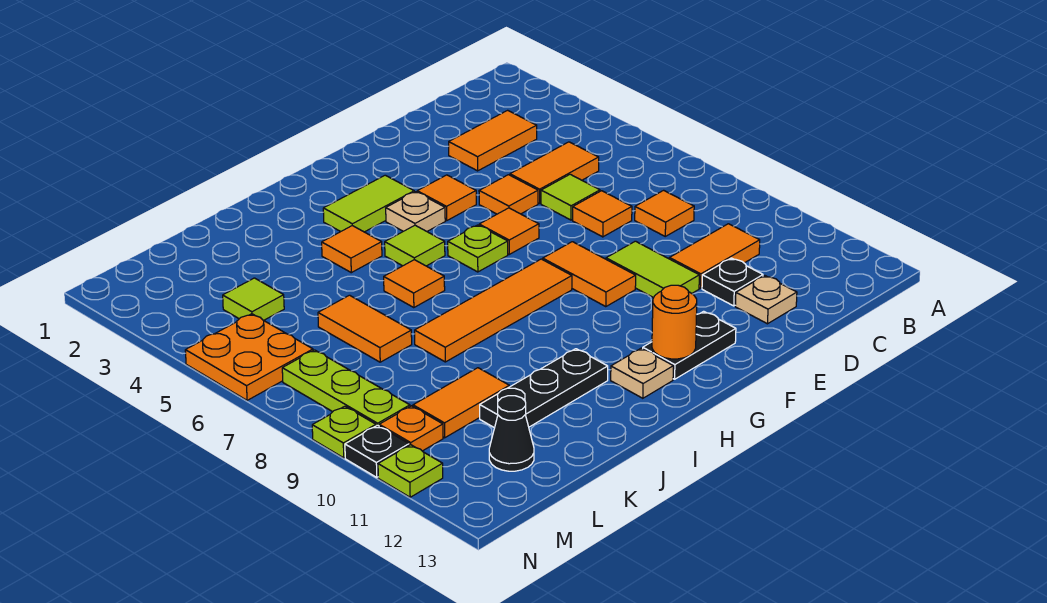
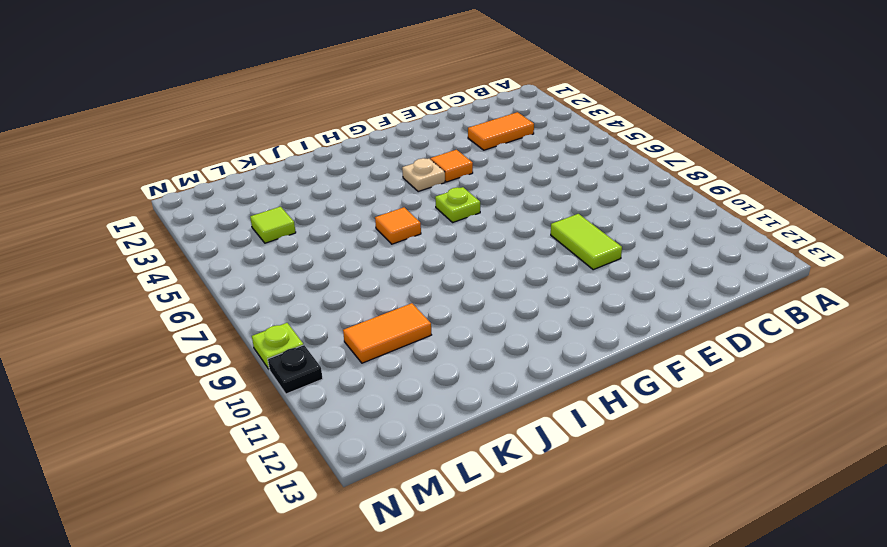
none -> orange 1x2 tile [510,142,599,203]
none -> orange 1x1 tile [635,190,694,236]
none -> orange 1x2 tile [669,224,760,288]
none -> lime 1x1 tile [541,174,600,220]

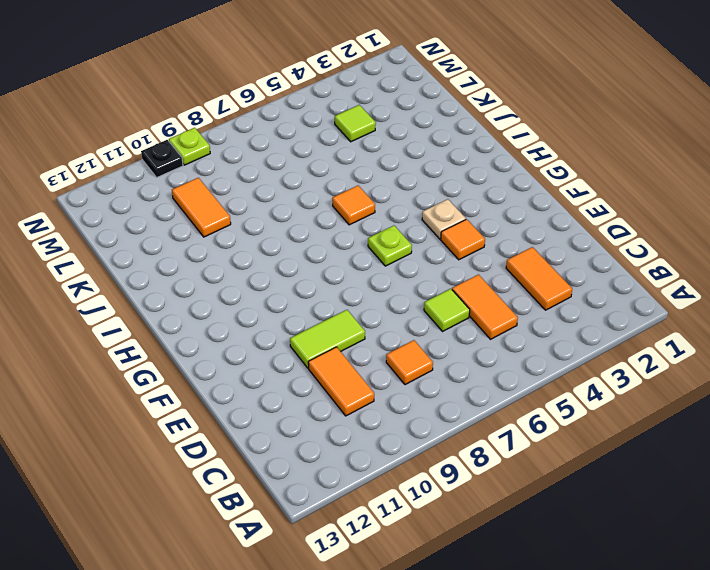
none -> orange 1x1 tile [573,191,632,237]
none -> black 1x1 plate [702,258,763,306]
none -> tan 1x1 plate [735,276,797,324]
none -> orange 1x1 tile [479,175,538,214]

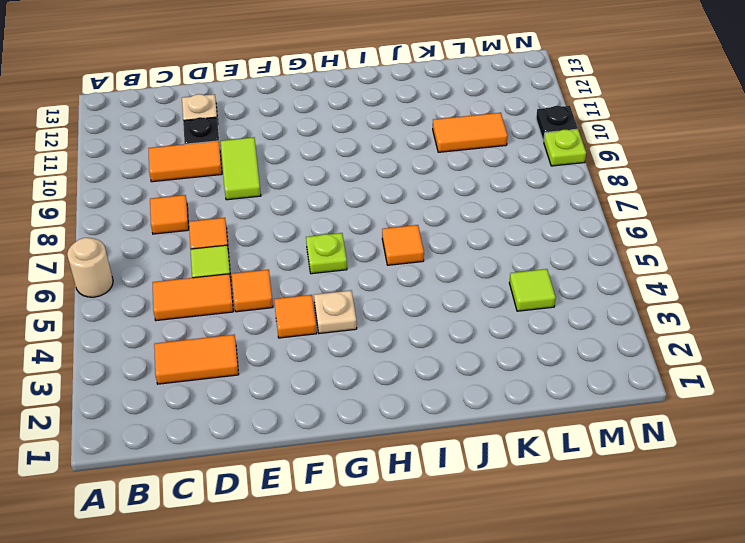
tan 1x1 round brick [67,238,113,297] -> none
none -> orange 1x1 tile [479,208,539,254]
none -> orange 1x2 tile [543,242,636,307]
none -> black 1x2 plate [643,311,736,379]
none -> lime 1x2 tile [323,175,414,232]

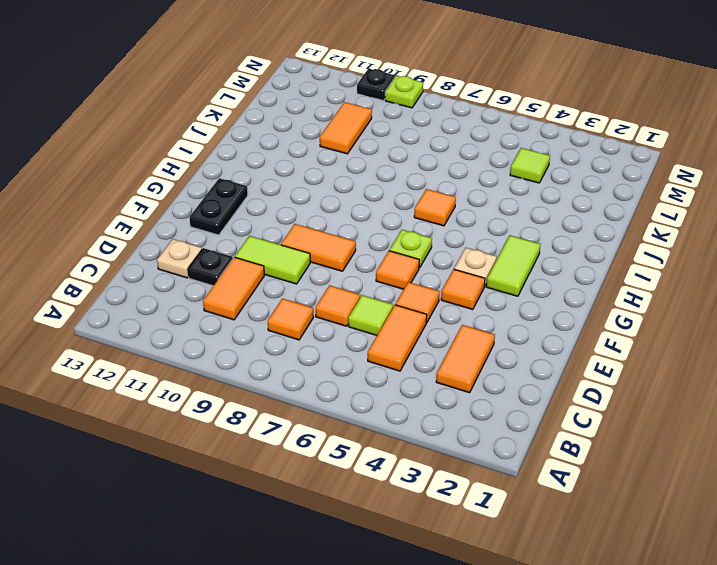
none -> orange 1x4 tile [415,259,572,362]
none -> lime 1x1 tile [385,225,445,266]
none -> tan 1x1 plate [611,348,673,398]
none -> orange 1x1 tile [322,226,382,273]

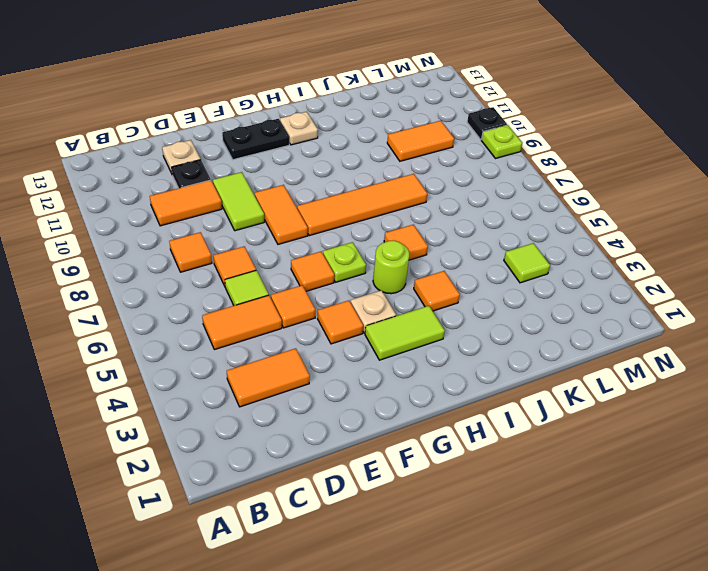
lime 1x1 round brick [373,240,409,294] -> lime 1x1 tile [385,225,445,266]
none -> black 1x3 plate [480,349,608,428]
none -> orange 1x2 tile [318,295,412,362]
none -> black 1x1 cone [489,396,534,471]
none -> orange 2x2 plate [185,314,313,400]

